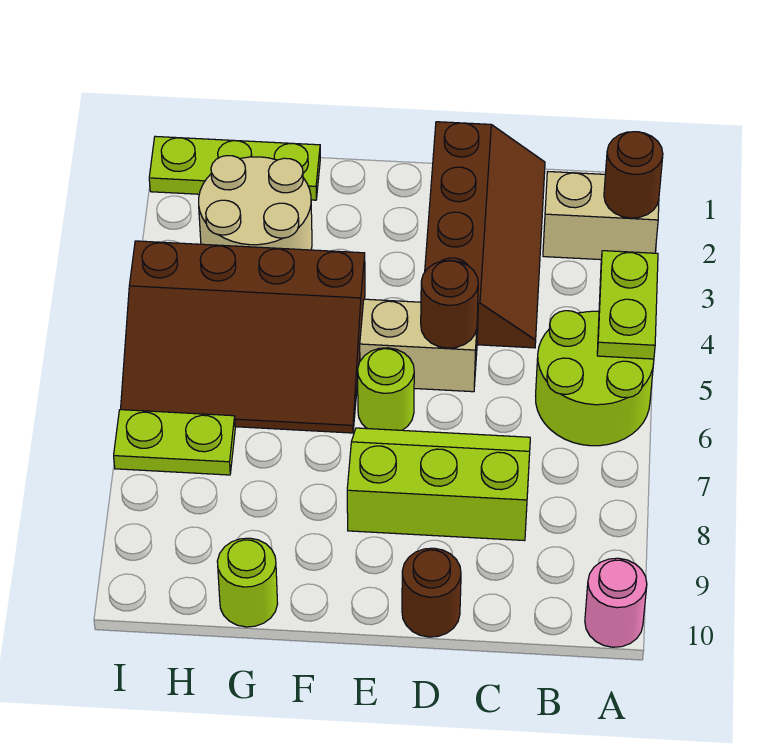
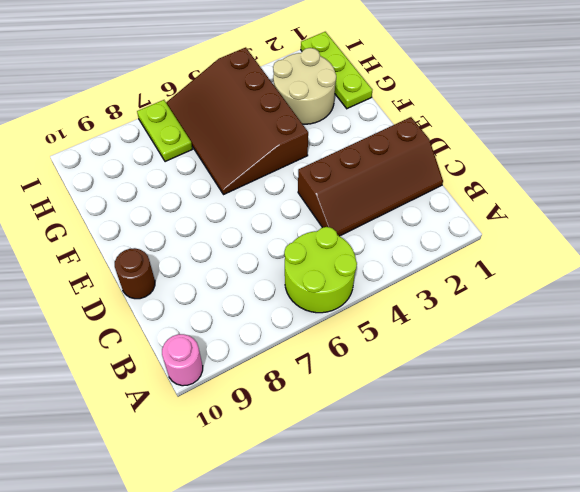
none -> tan 1x2 brick [543,172,659,260]
none -> lime 2x3 slope [347,428,530,541]
none -> tan 1x2 brick [360,299,478,392]

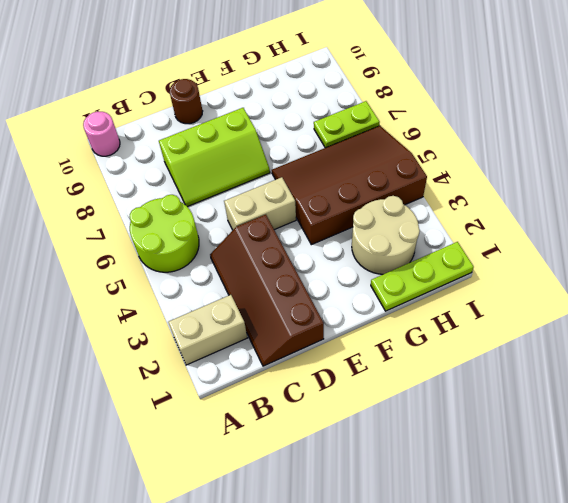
none -> lime 1x1 round brick [358,348,414,430]
none -> lime 1x1 round brick [217,538,278,627]
none -> brown 1x1 round brick [604,132,663,218]

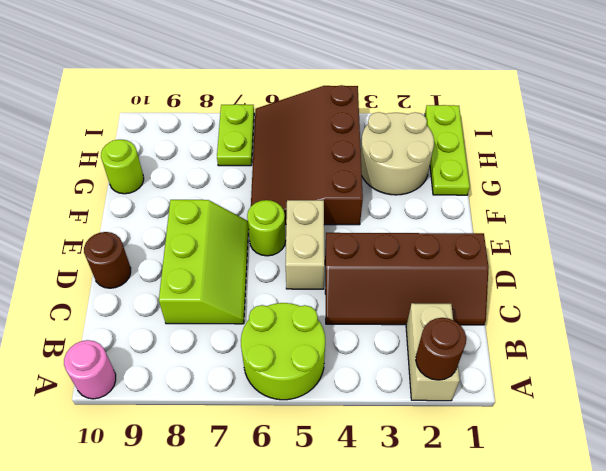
none -> lime 1x2 plate [597,251,658,359]
none -> brown 1x1 round brick [421,260,478,348]

